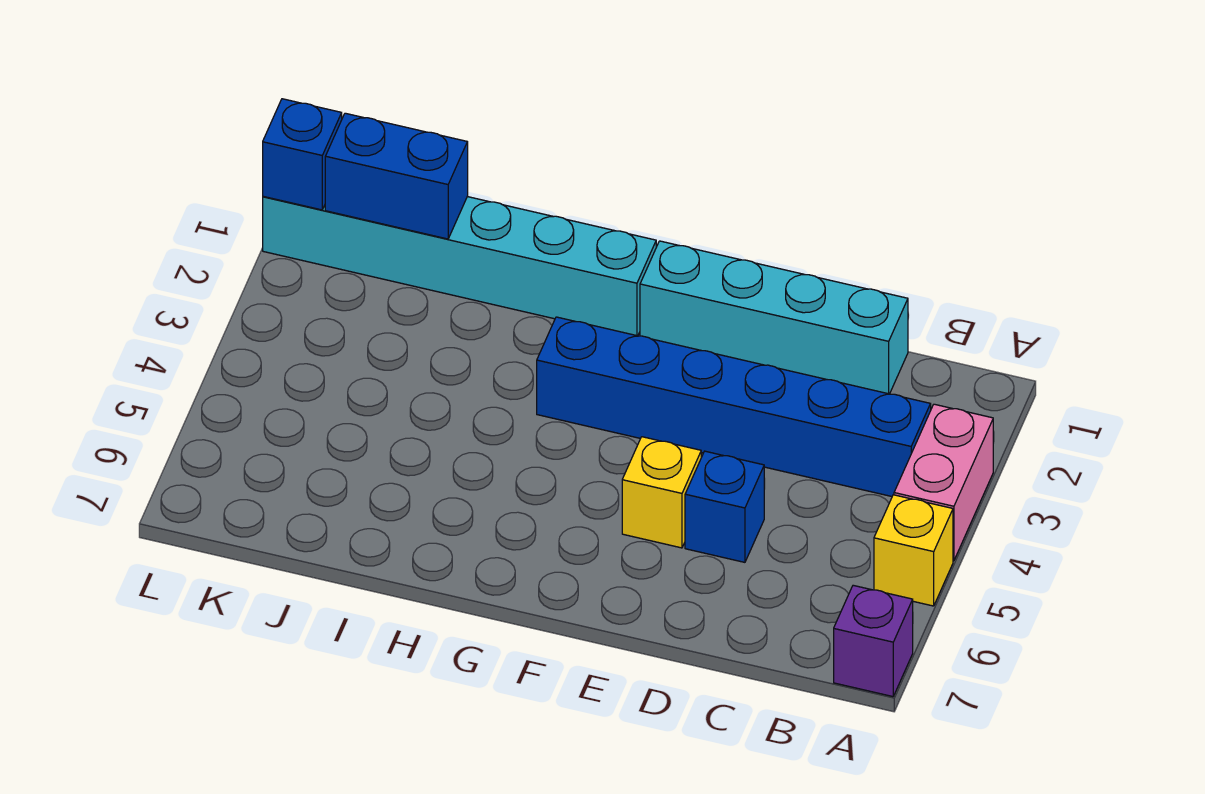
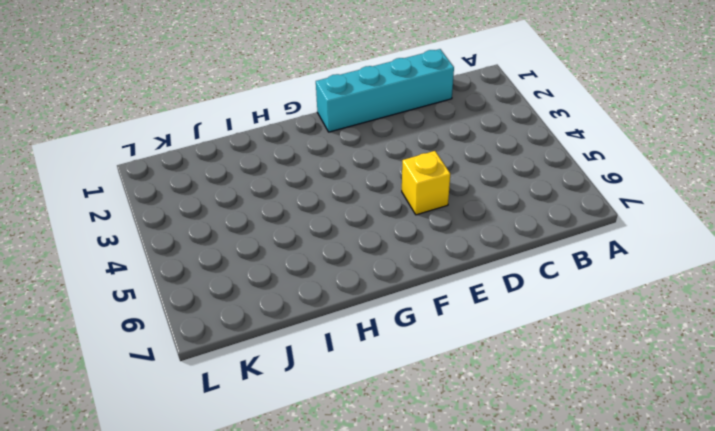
none -> pink 1x2 brick [894,404,993,561]
none -> yellow 1x1 brick [874,495,953,606]

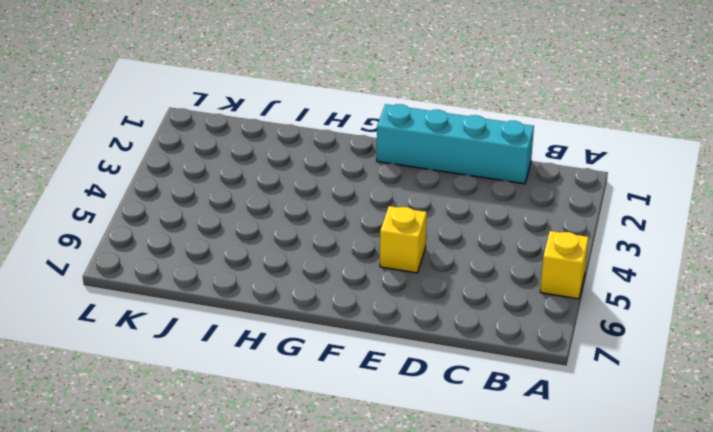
none -> pink 1x2 brick [894,404,993,561]
none -> purple 1x1 brick [834,585,913,697]

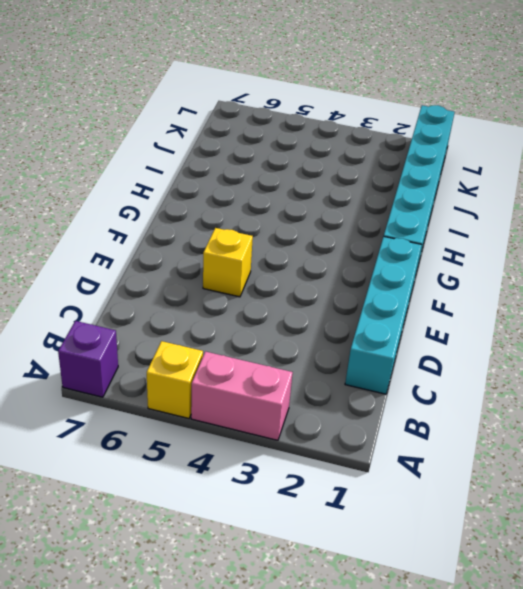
none -> blue 1x6 brick [537,317,931,496]
none -> blue 1x1 brick [685,451,764,562]

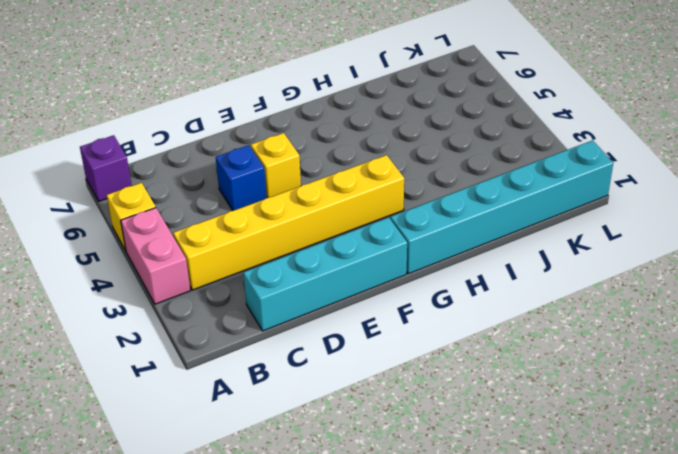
yellow 1x6 brick [173,155,404,290] -> blue 1x6 brick [537,317,931,496]
none -> blue 1x2 brick [325,113,468,239]
none -> blue 1x1 brick [263,99,342,210]

